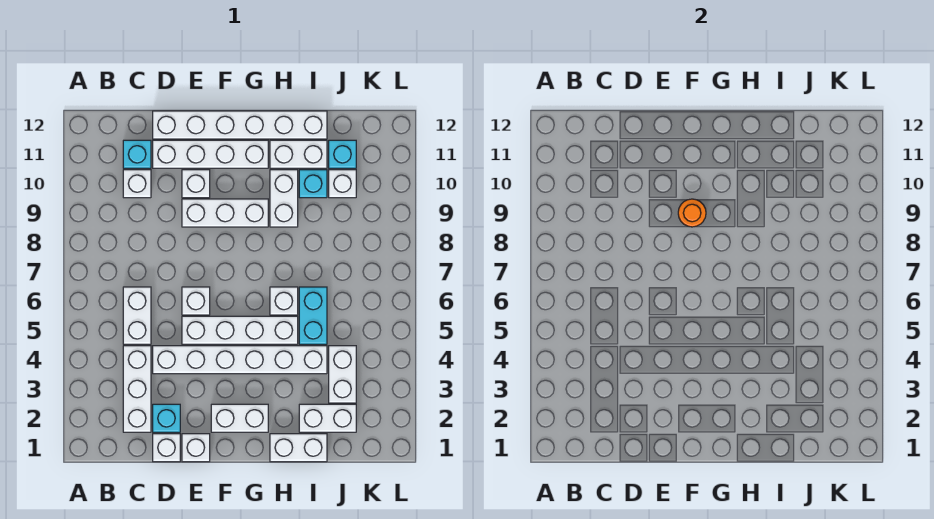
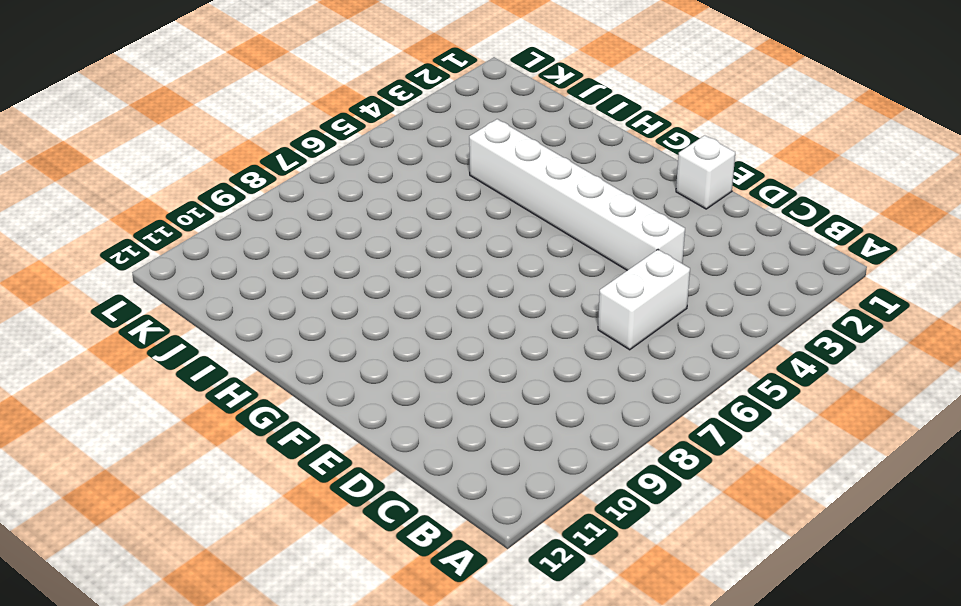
none -> white 1x3 brick [123,346,151,432]
none -> white 1x1 brick [123,170,151,198]
none -> cyan 1x1 brick [123,140,151,168]

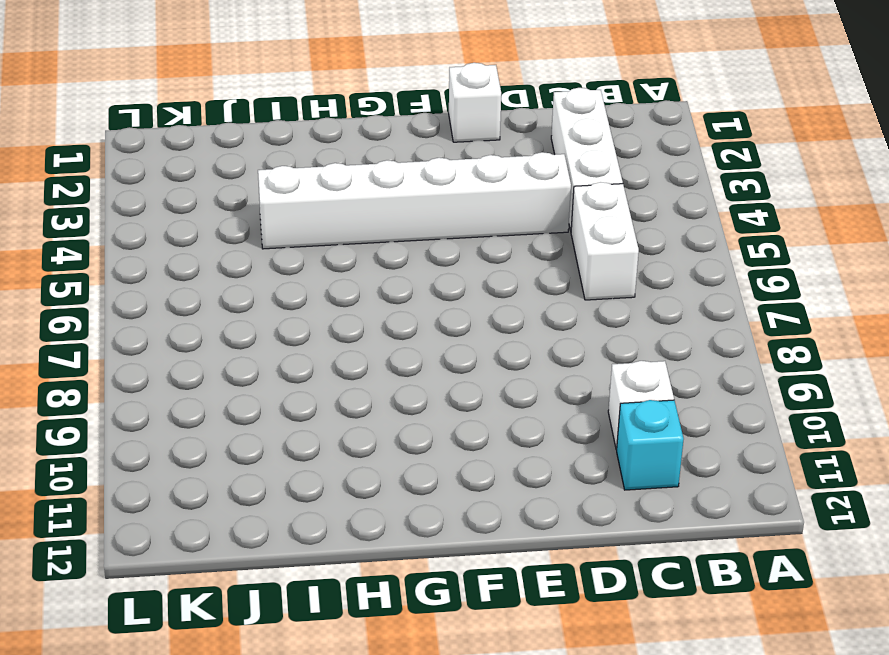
none -> white 1x1 brick [153,434,180,462]
none -> cyan 1x1 brick [153,404,180,432]
none -> white 1x4 brick [153,140,268,168]

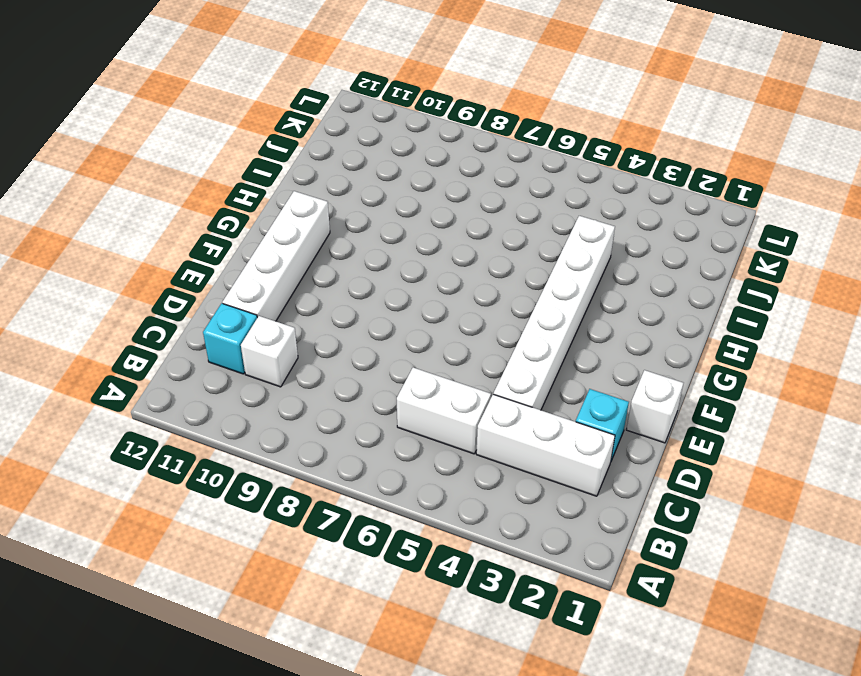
none -> white 1x1 brick [153,434,180,462]
none -> white 1x6 brick [153,111,327,139]
none -> white 1x4 brick [182,316,298,344]

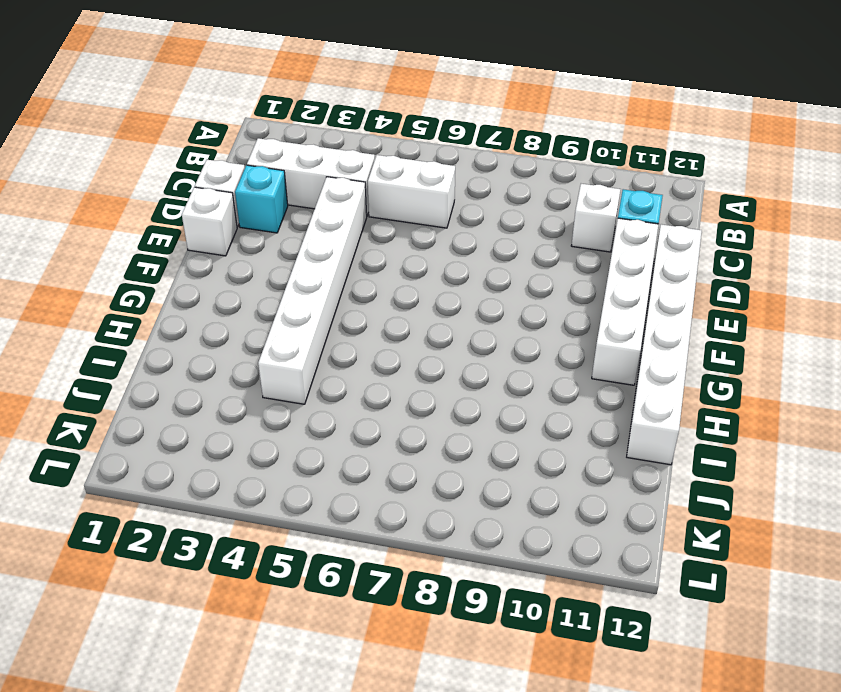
none -> white 1x4 brick [182,316,298,344]
none -> white 1x1 brick [182,287,210,315]
none -> white 1x3 brick [182,199,268,227]

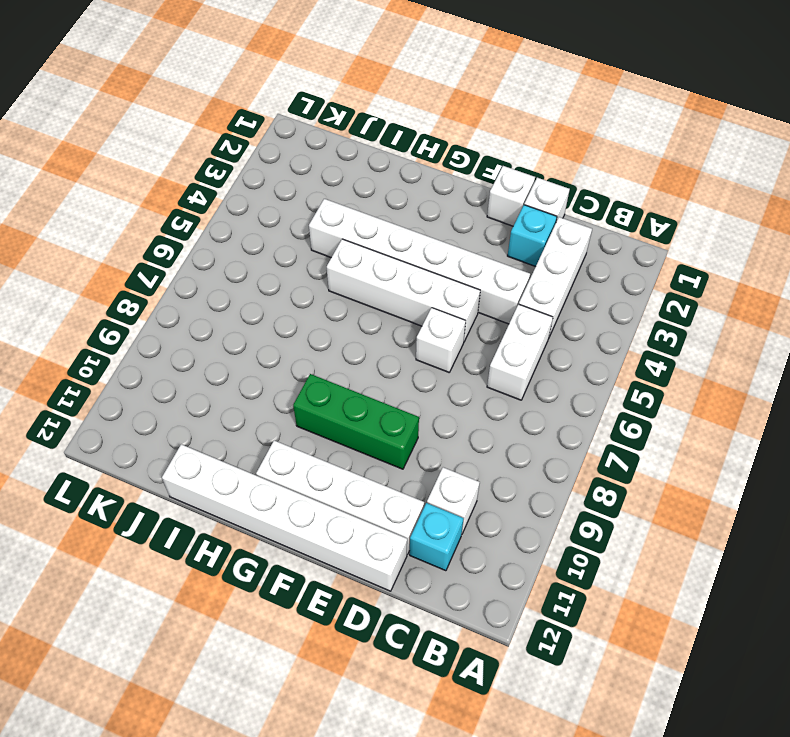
green 1x3 brick [293,374,419,469] -> white 1x3 brick [182,199,268,227]
none -> white 1x1 brick [182,170,210,198]
none -> white 1x2 brick [211,404,268,432]
none -> white 1x2 brick [270,434,327,462]

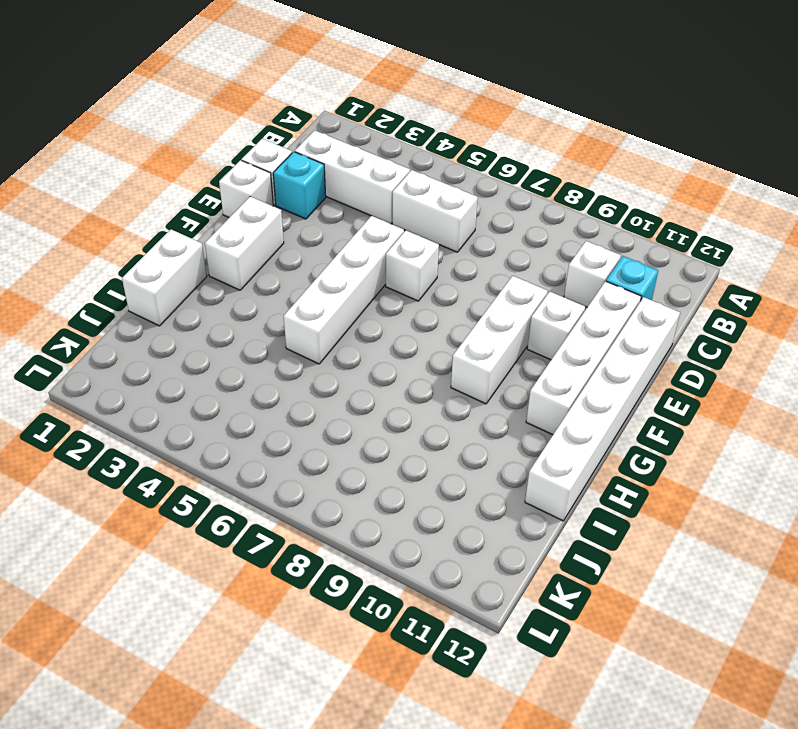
none -> white 1x6 brick [153,346,327,374]
none -> white 1x1 brick [270,287,298,315]
none -> white 1x2 brick [270,170,298,227]

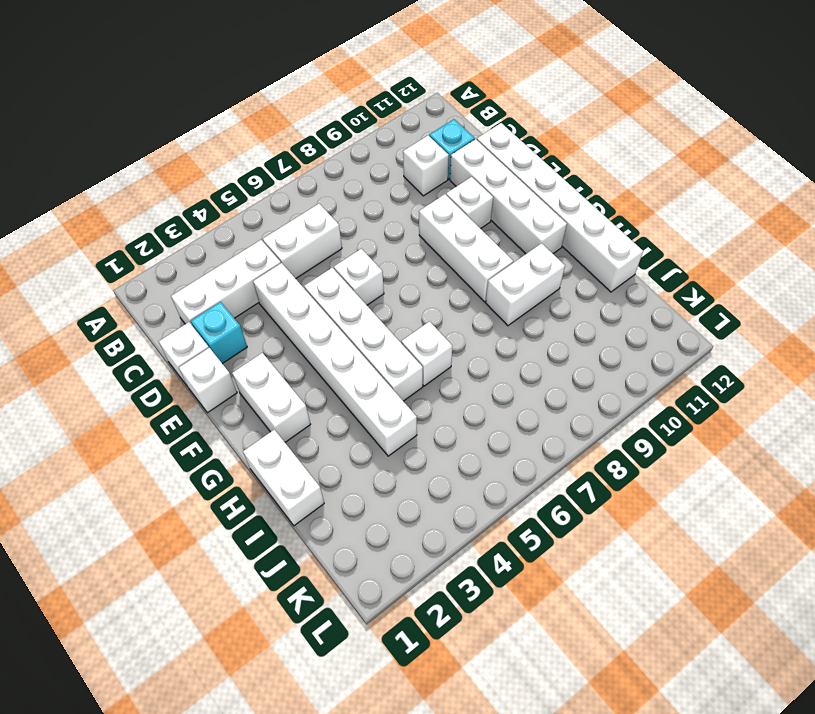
none -> white 1x2 brick [270,140,327,168]
none -> white 1x2 brick [299,404,356,432]
none -> cyan 1x2 brick [299,287,327,344]

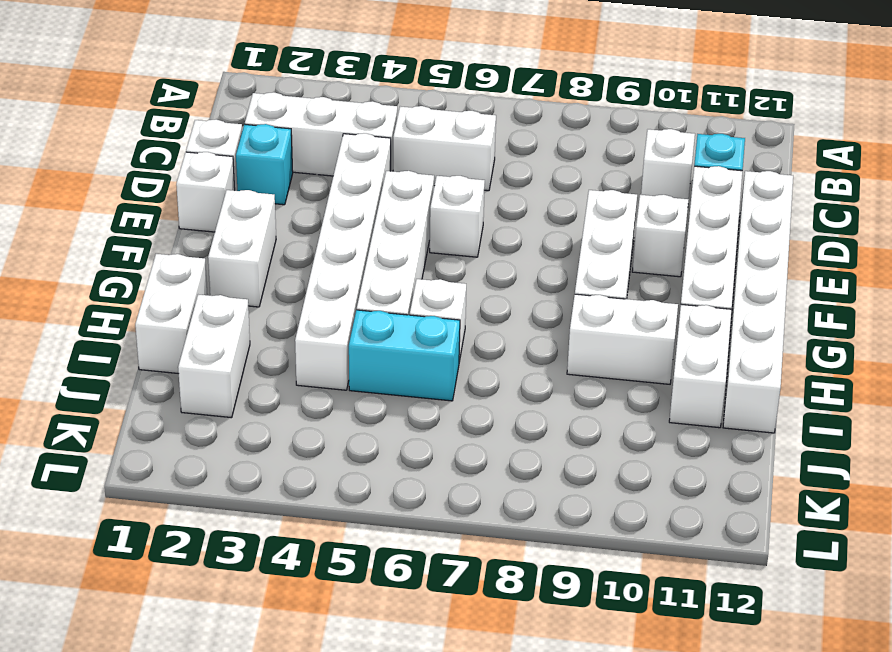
none -> cyan 1x1 brick [299,170,327,198]
none -> white 1x2 brick [329,346,356,403]
none -> white 1x1 brick [329,170,356,198]

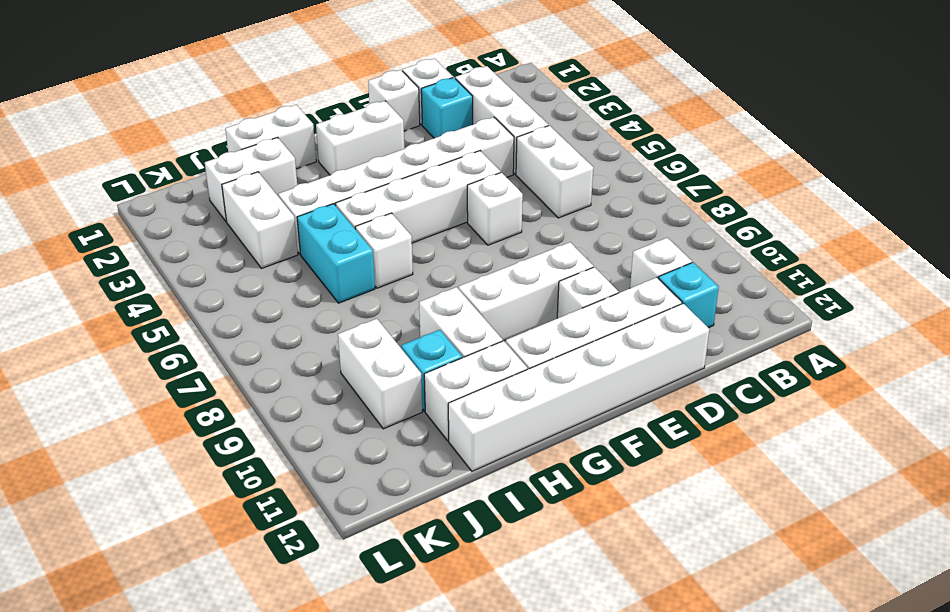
white 1x2 brick [338,319,422,429] -> white 1x1 brick [329,170,356,198]
none -> cyan 1x1 brick [329,140,356,168]
none -> orange 1x1 round brick [678,199,706,227]

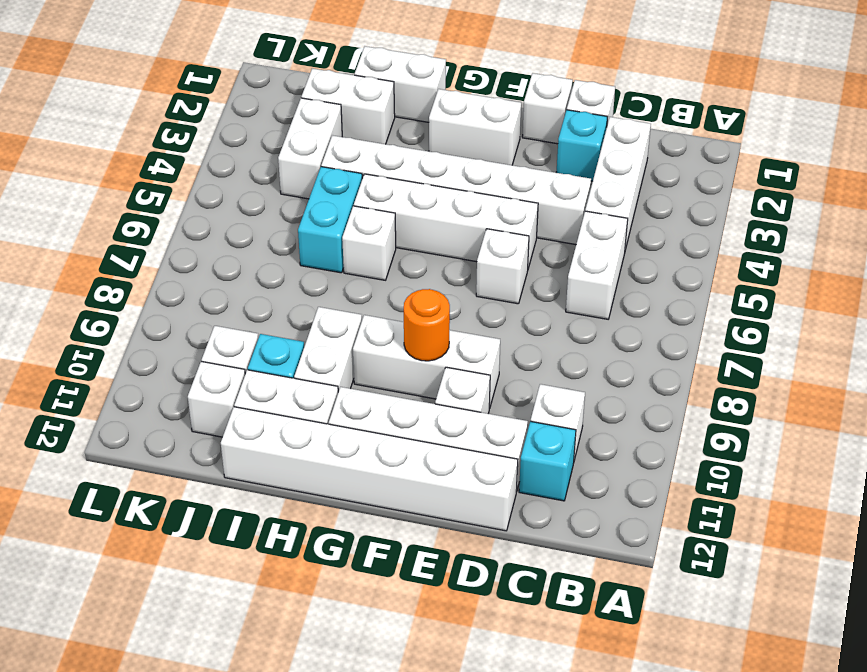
white 1x1 brick [188,361,245,437] -> cyan 1x1 brick [329,140,356,168]

